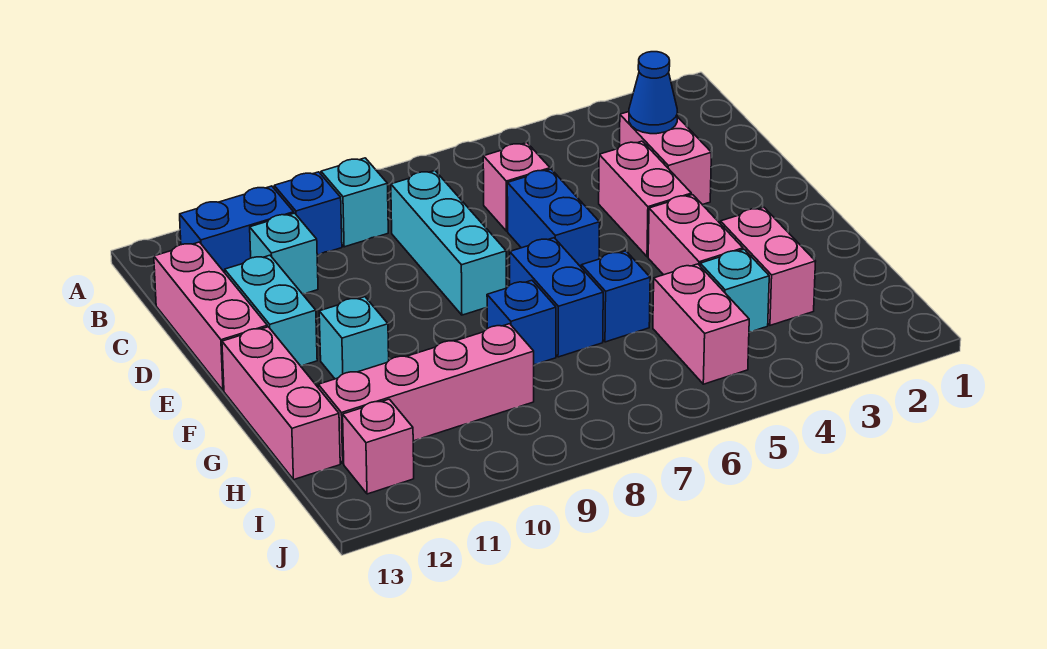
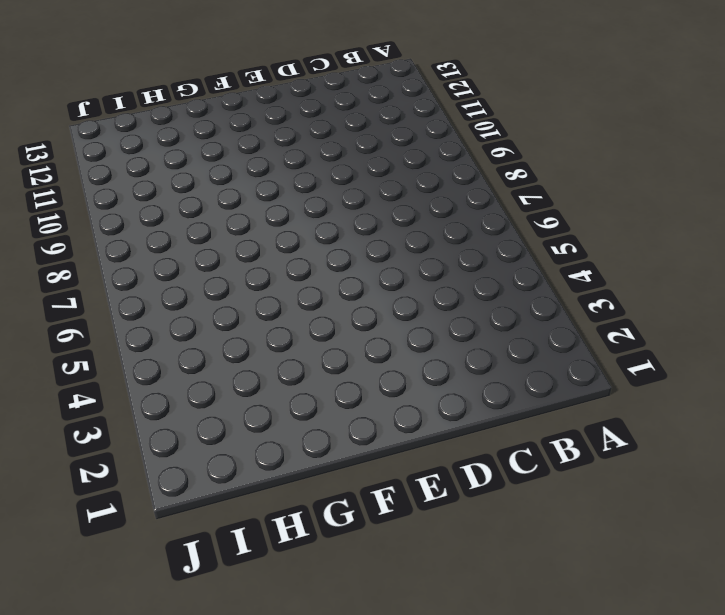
none -> cyan 1x1 brick [321,158,388,247]
none -> blue 1x1 brick [274,172,342,255]
none -> blue 1x2 brick [180,186,294,273]

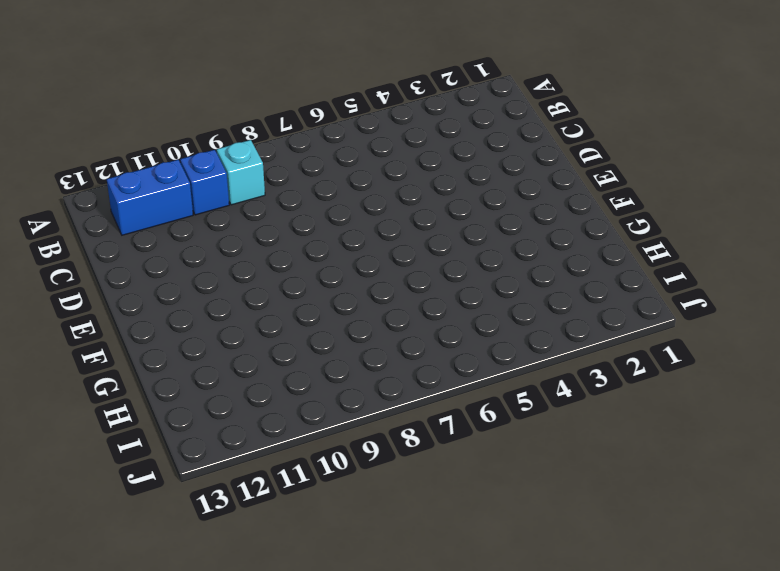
none -> pink 1x2 brick [620,112,711,205]
none -> pink 1x1 brick [483,143,550,231]
none -> cyan 1x3 brick [391,171,506,315]

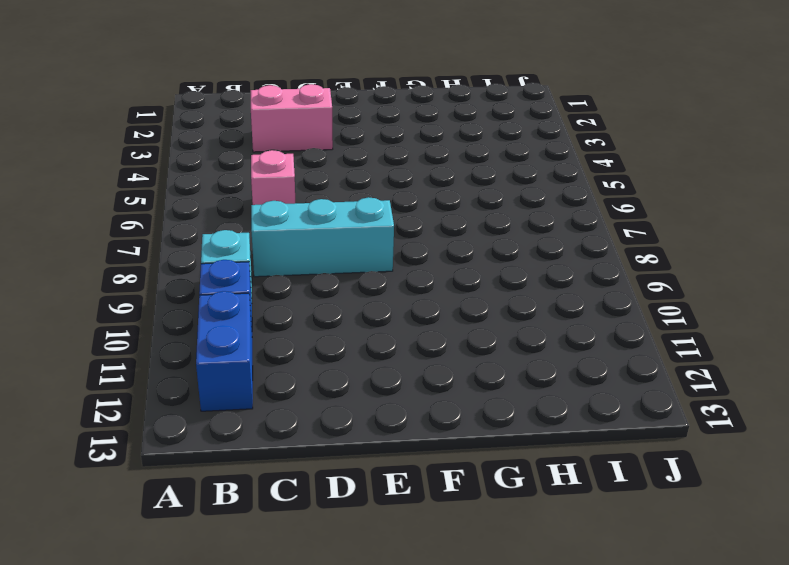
none -> cyan 1x1 brick [250,213,318,294]
none -> pink 1x3 brick [154,242,267,390]
none -> pink 1x2 brick [599,141,691,257]

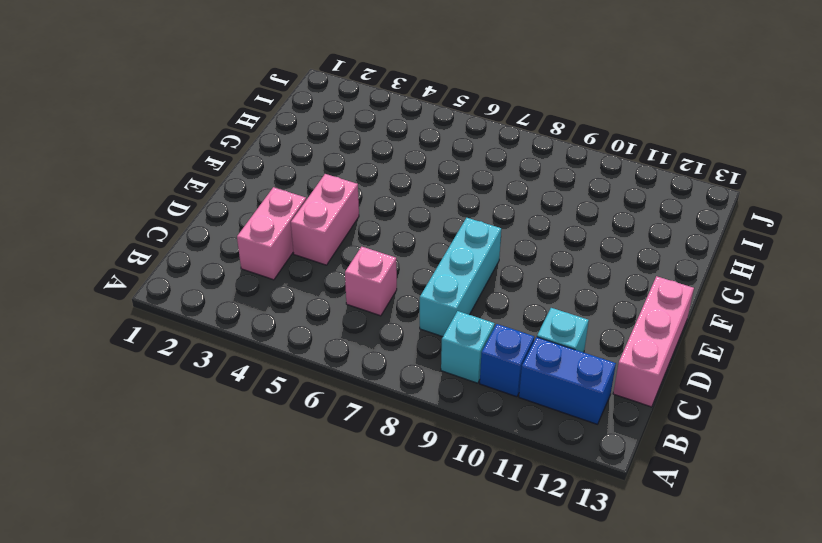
none -> blue 1x2 brick [507,169,600,267]
none -> cyan 1x2 brick [225,255,317,366]
none -> pink 1x2 brick [648,195,743,275]

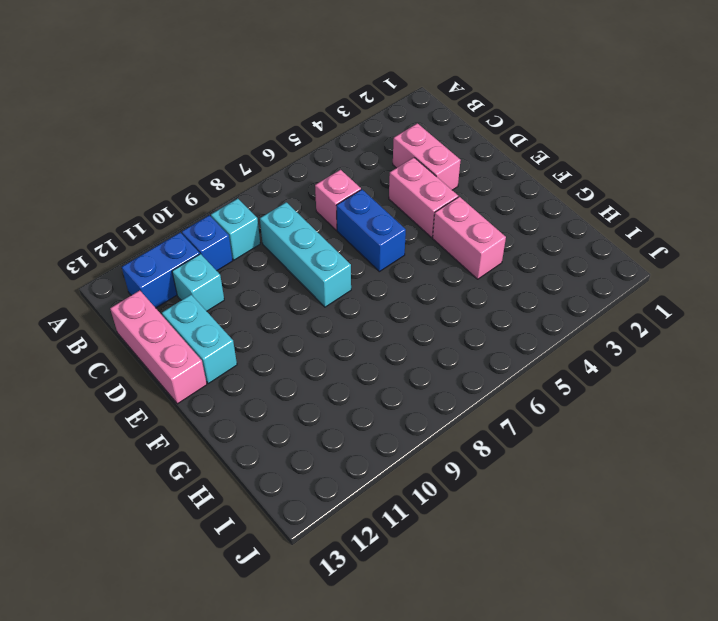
none -> blue 1x2 brick [510,238,603,357]
none -> cyan 1x1 brick [319,297,389,379]
none -> pink 1x3 brick [222,327,340,480]

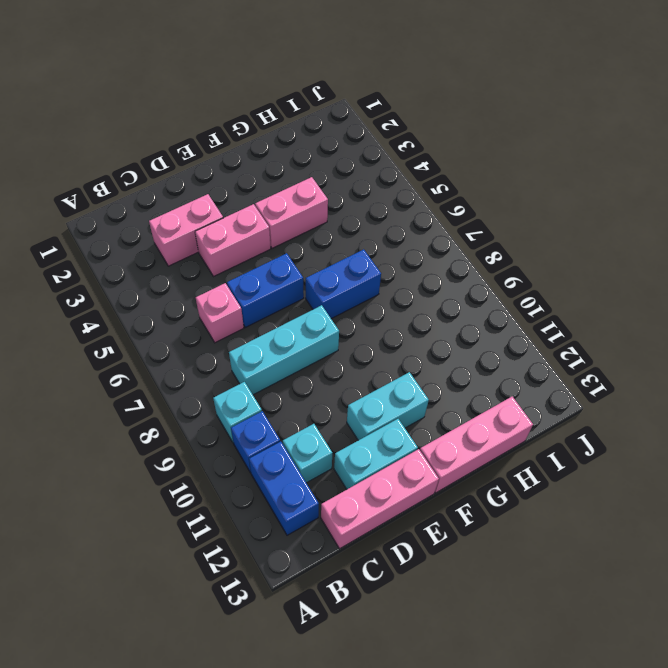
cyan 1x2 brick [347,372,429,440] -> cyan 1x1 brick [319,297,389,379]
none -> pink 1x2 brick [720,207,816,325]
none -> blue 1x1 brick [581,251,650,342]
none -> blue 1x1 brick [487,280,556,365]

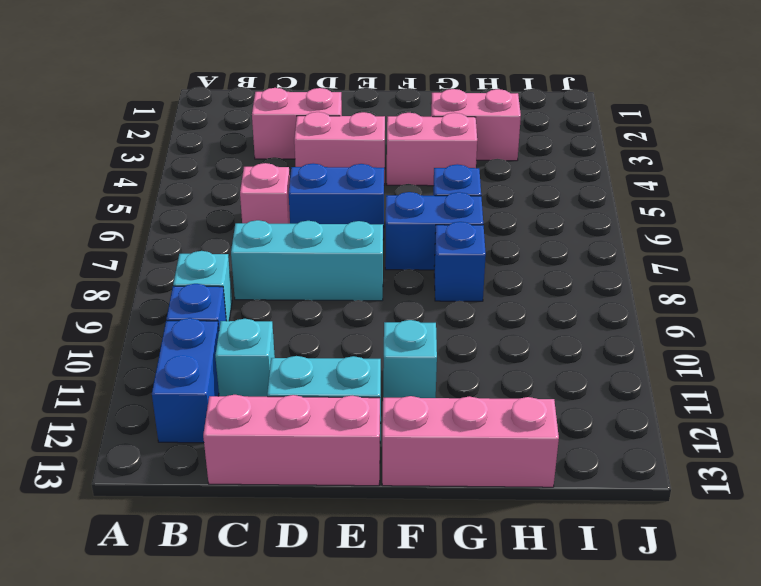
none -> cyan 1x1 brick [700,249,769,332]
none -> pink 1x2 brick [653,264,749,384]
none -> pink 1x4 brick [318,324,534,464]

